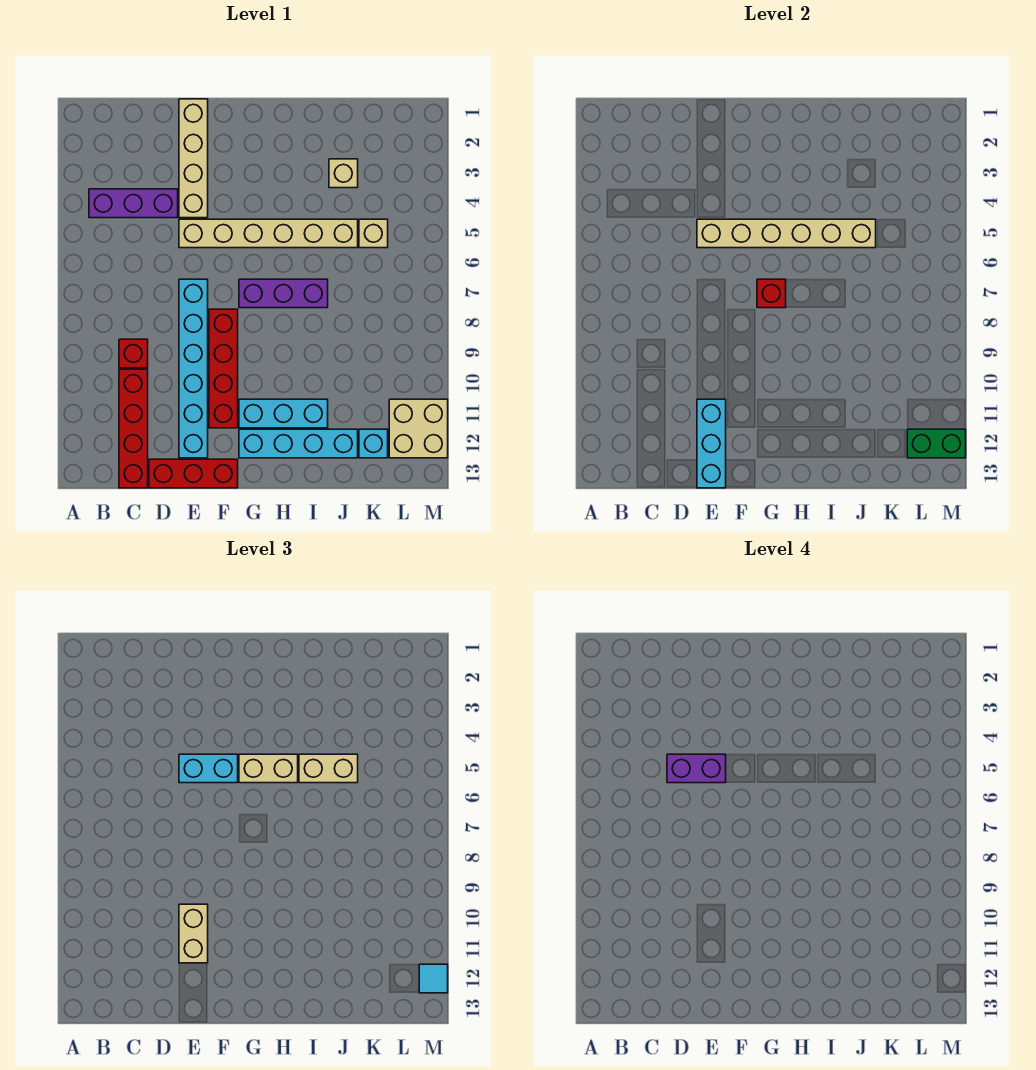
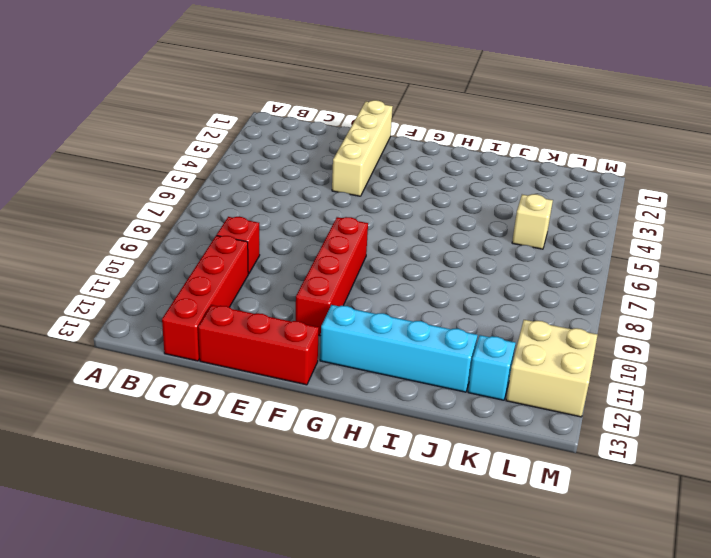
none -> purple 1x3 brick [89,189,178,218]
none -> tan 1x6 brick [179,219,358,248]
none -> cyan 1x6 brick [179,279,208,458]

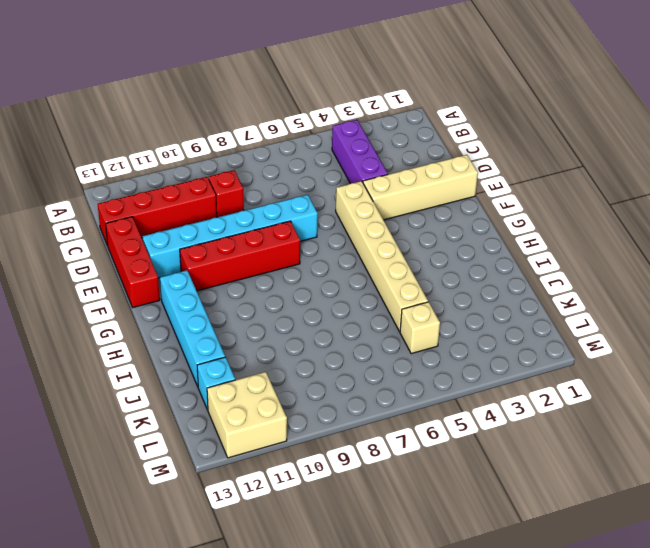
none -> purple 1x3 brick [239,279,328,308]
none -> cyan 1x3 brick [239,399,328,428]
none -> tan 1x1 brick [329,159,358,188]

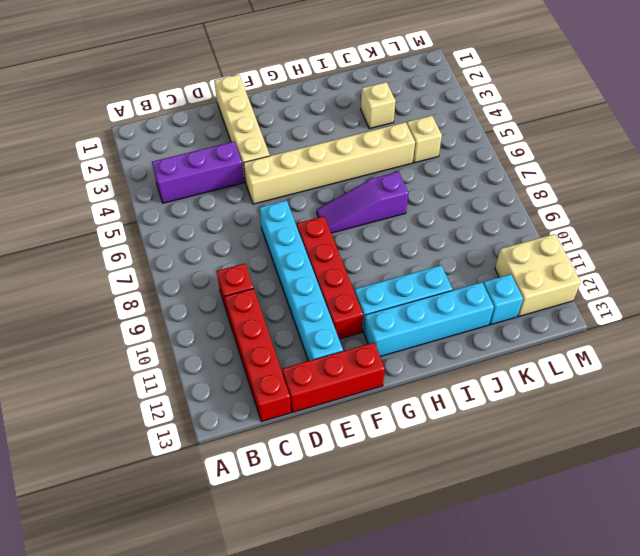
purple 1x3 slope [317,172,408,233] -> purple 1x3 brick [239,279,328,308]
none -> tan 1x6 brick [697,219,876,248]
none -> cyan 1x3 brick [697,399,726,488]
none -> red 1x1 brick [757,279,786,308]

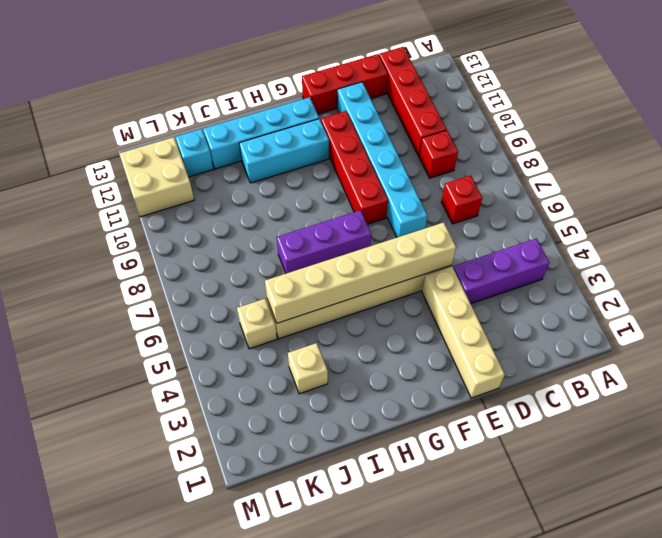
red 1x1 brick [441,175,482,224] -> red 1x1 brick moved to [757,279,786,308]
none -> cyan 1x3 brick [697,399,726,488]
none -> green 1x2 brick [907,429,966,458]
none -> cyan 1x2 brick [179,754,238,783]

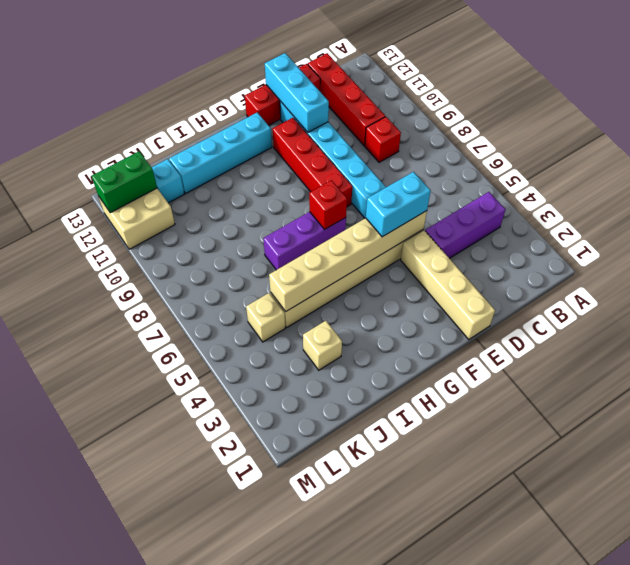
none -> cyan 1x3 brick [239,399,328,428]
none -> tan 1x2 brick [179,904,208,963]
none -> tan 1x2 brick [239,754,298,783]

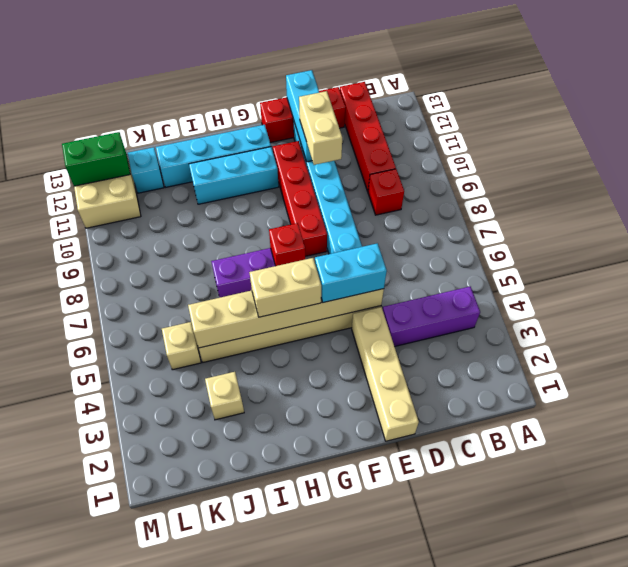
none -> tan 1x2 brick [299,754,358,783]
none -> cyan 1x1 tile [419,964,448,993]
none -> purple 1x2 brick [667,754,726,783]

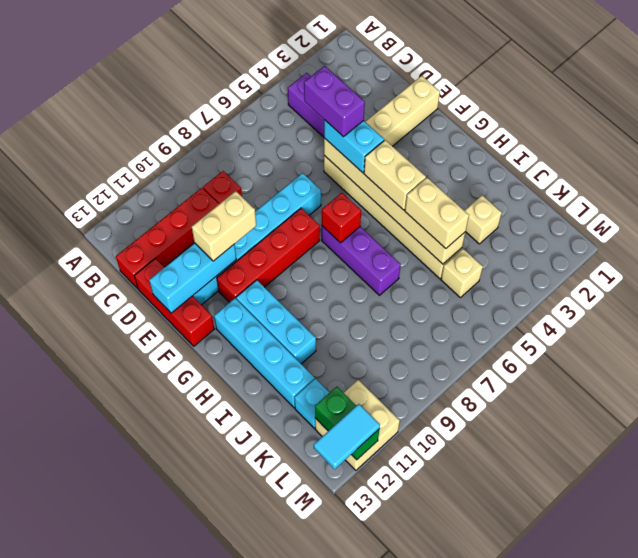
cyan 1x2 tile [314,404,380,469] -> cyan 1x1 tile [419,964,448,993]

